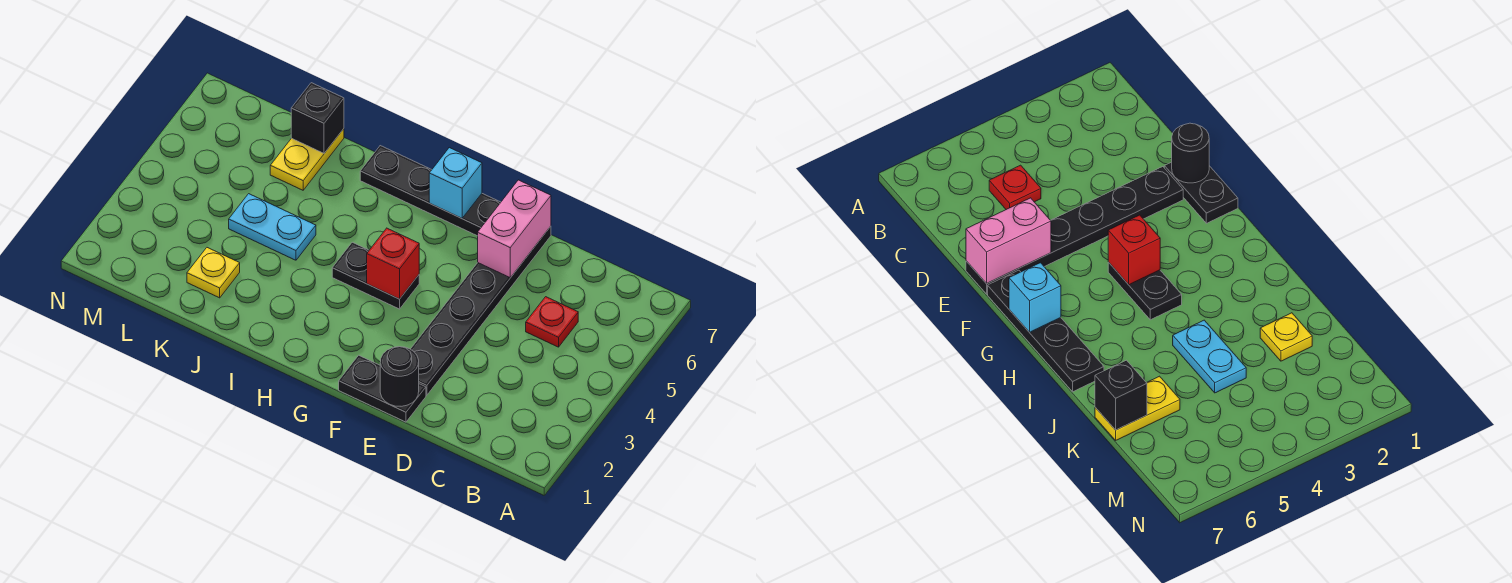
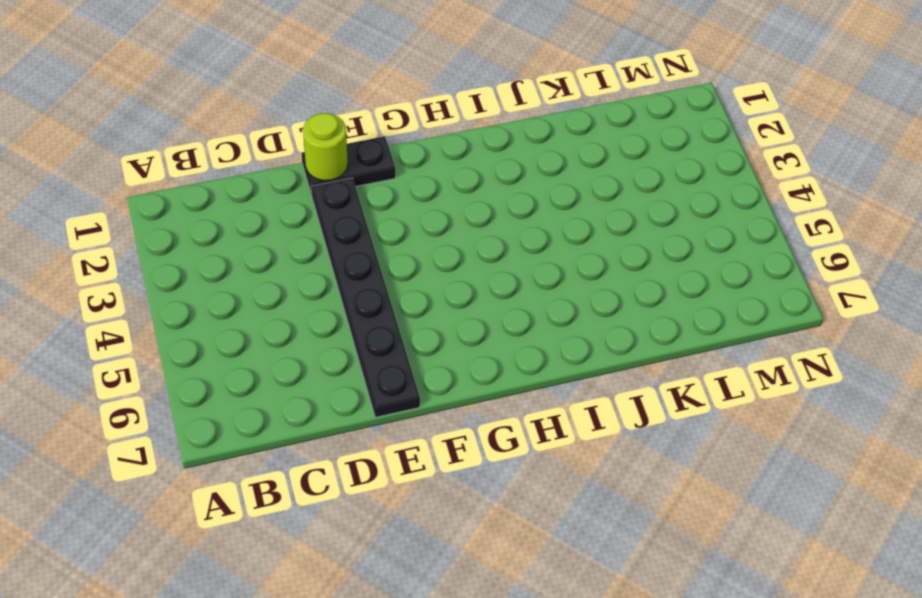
lime 1x1 round brick [303,113,348,181] -> black 1x1 round brick [380,347,419,406]
none -> red 1x1 plate [526,297,578,347]
none -> black 1x4 plate [360,146,501,236]
none -> black 1x2 plate [332,242,419,309]

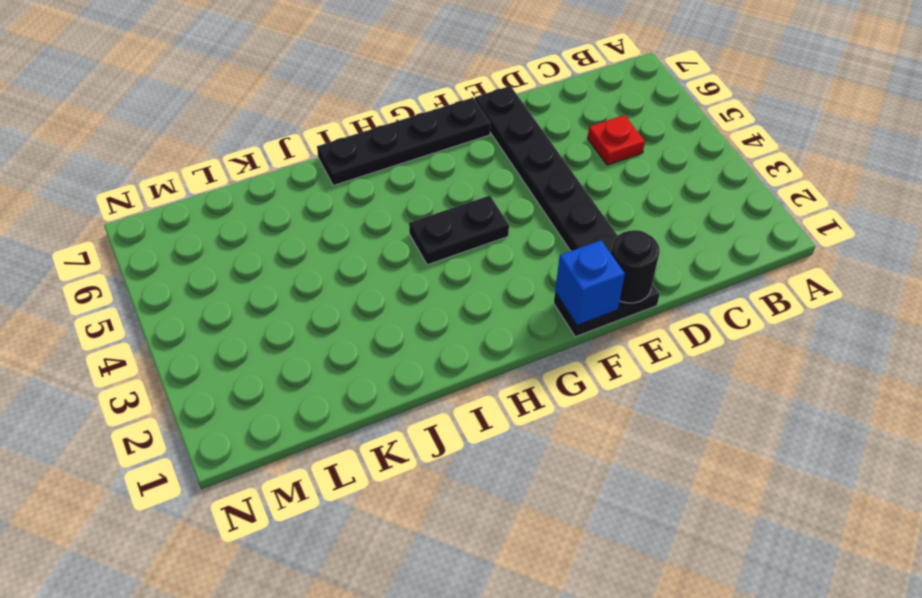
blue 1x1 brick [555,240,625,325] -> none
none -> cyan 1x2 plate [229,194,316,260]
none -> yellow 1x1 plate [187,248,240,298]
none -> yellow 1x2 plate [270,129,344,190]

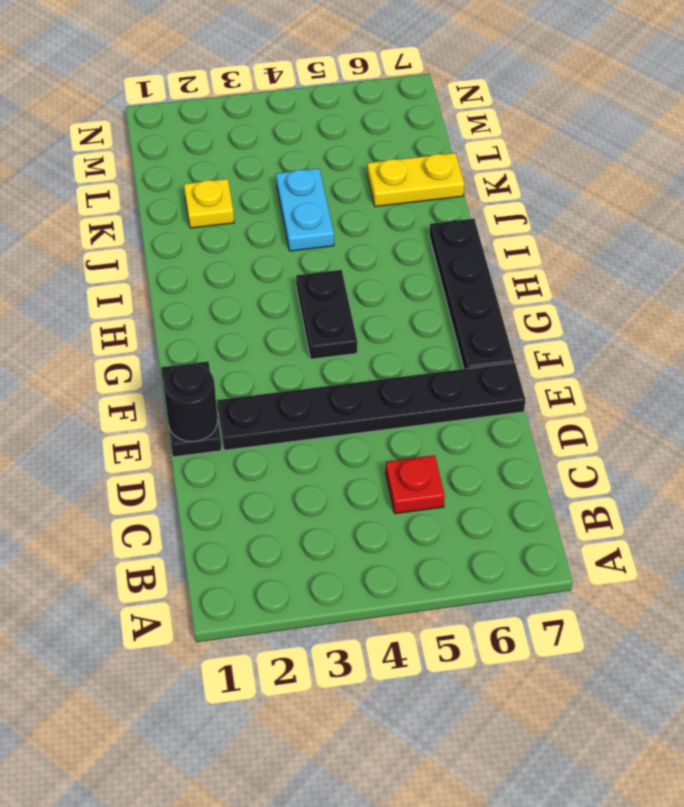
none -> pink 1x2 brick [478,180,551,278]
none -> red 1x1 brick [367,228,419,299]
none -> cyan 1x1 brick [429,148,482,218]

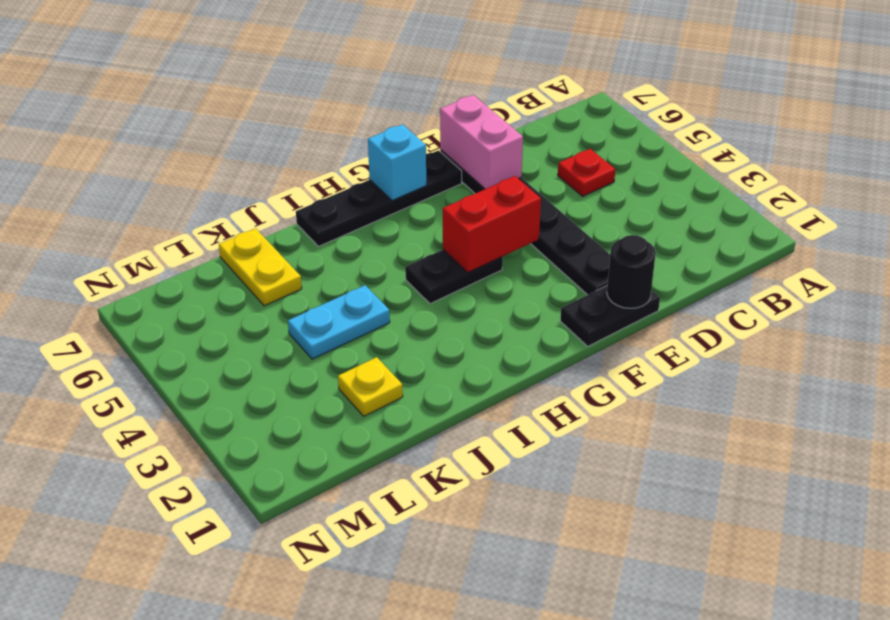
red 1x2 brick [443,176,541,273] -> red 1x1 brick [367,228,419,299]
none -> black 1x1 brick [291,83,344,153]

